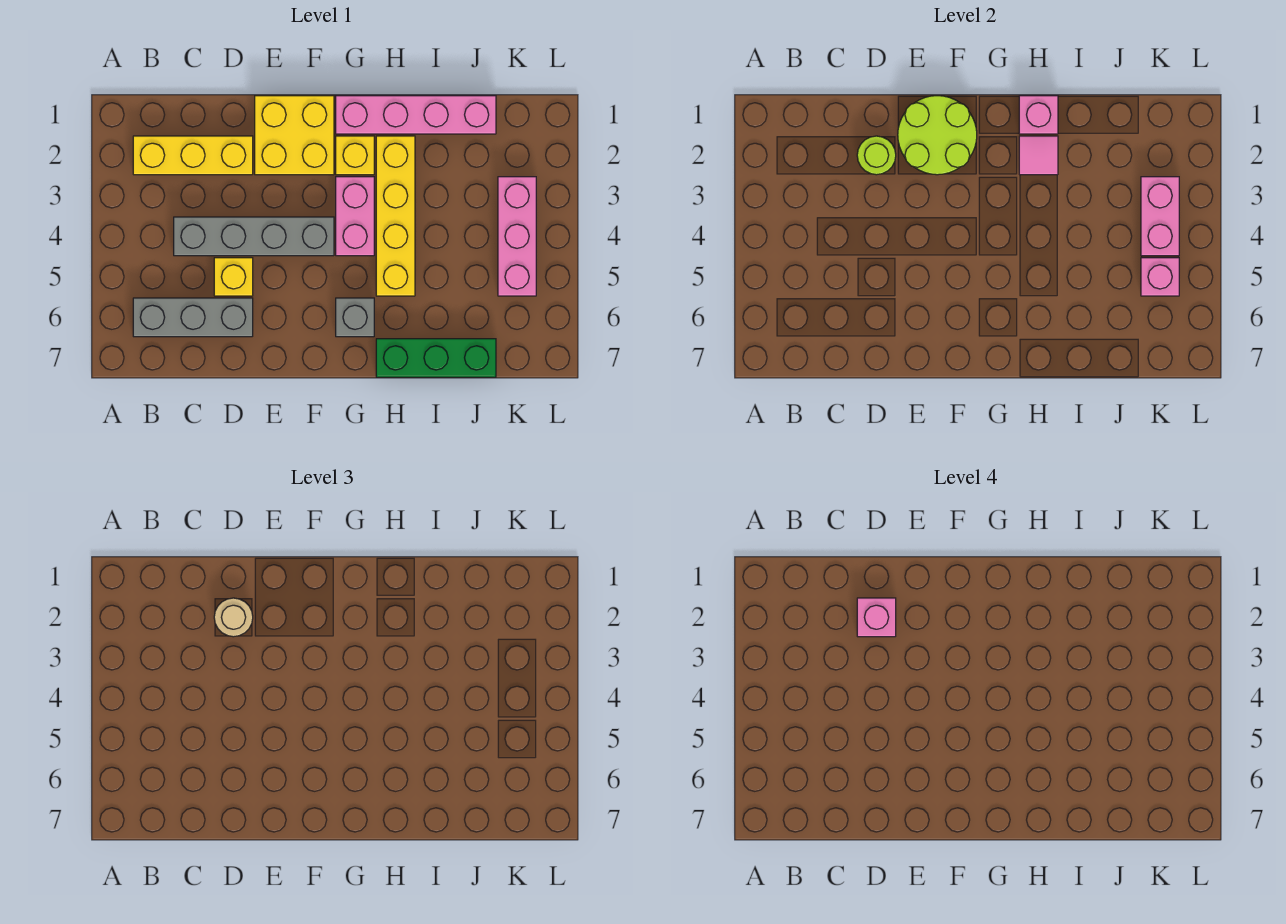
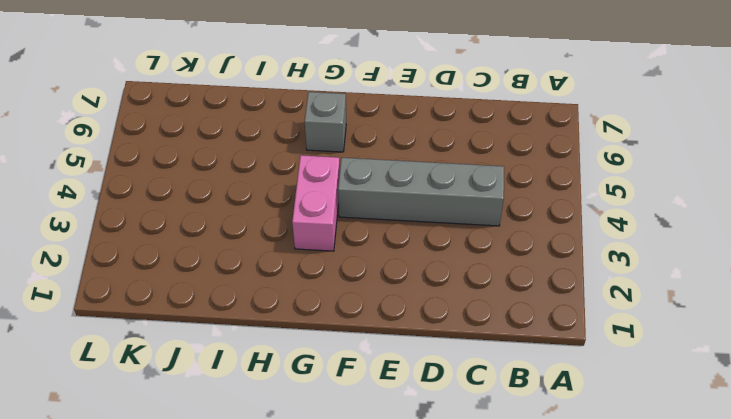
none -> yellow 1x3 brick [133,136,253,175]
none -> grey 1x3 brick [133,298,253,337]
none -> yellow 1x1 brick [214,258,253,296]

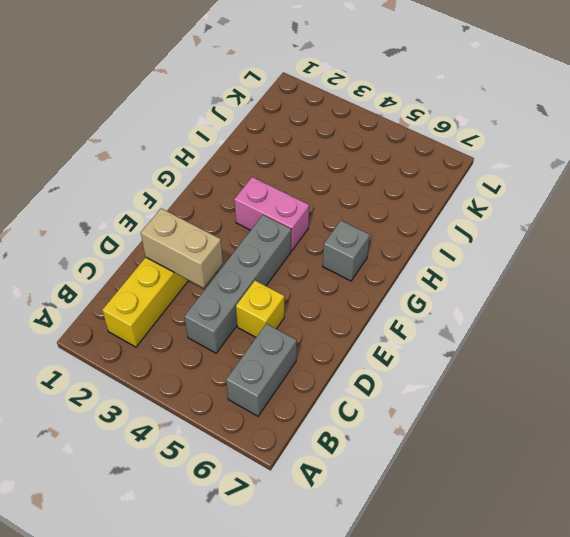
grey 1x2 brick [226,324,297,416] -> grey 1x3 brick [133,298,253,337]
tan 1x2 brick [141,208,223,288] -> lime 1x1 round brick [857,136,896,175]
none -> yellow 2x2 brick [255,96,334,175]
none -> pink 1x4 brick [336,96,496,134]
none -> yellow 1x1 brick [336,136,374,175]

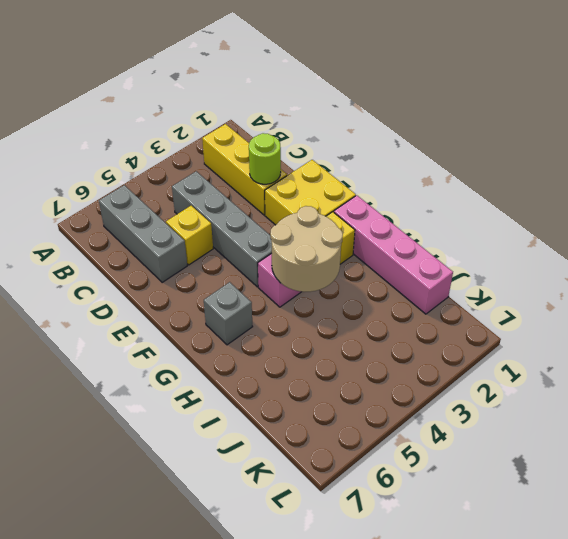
tan 2x2 round brick [270,206,343,292] -> none
none -> yellow 1x4 brick [376,136,415,296]
none -> green 1x3 brick [376,339,496,377]
none -> pink 1x3 brick [498,177,536,296]

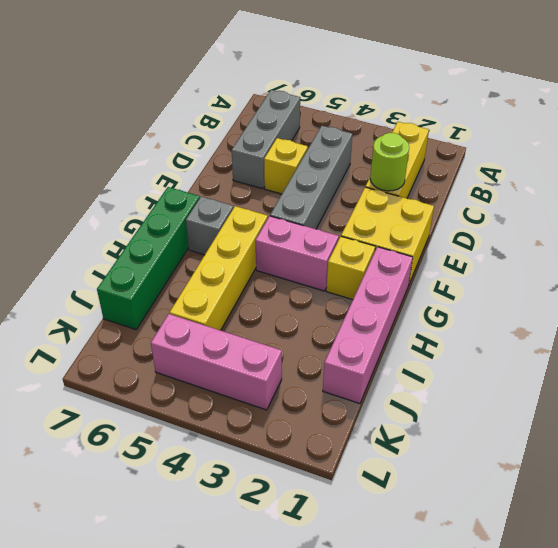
yellow 1x4 brick [170,206,268,330] -> yellow 1x4 brick turned to [376,136,415,296]
green 1x4 brick [97,187,200,330] -> green 1x3 brick [376,339,496,377]
none -> lime 2x2 round brick [898,96,977,175]
none -> pink 1x1 brick [1019,96,1058,134]
none -> pink 1x1 tile [1019,136,1058,175]

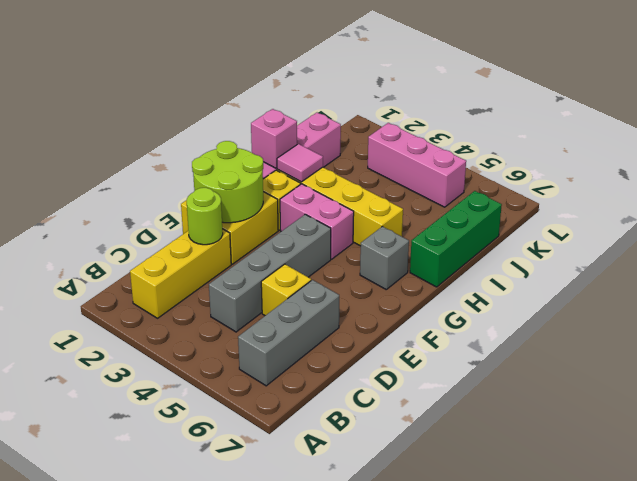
none -> pink 1x2 brick [1141,177,1179,256]
none -> pink 1x1 brick [1141,258,1179,296]
none -> tan 1x1 round brick [214,598,253,637]

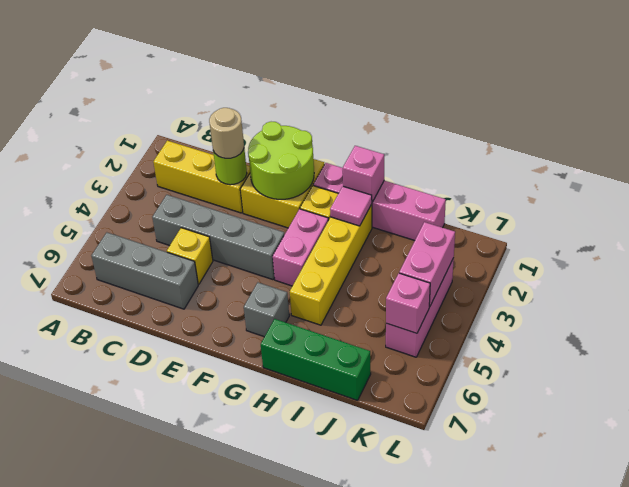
none -> pink 1x1 brick [857,598,896,637]

